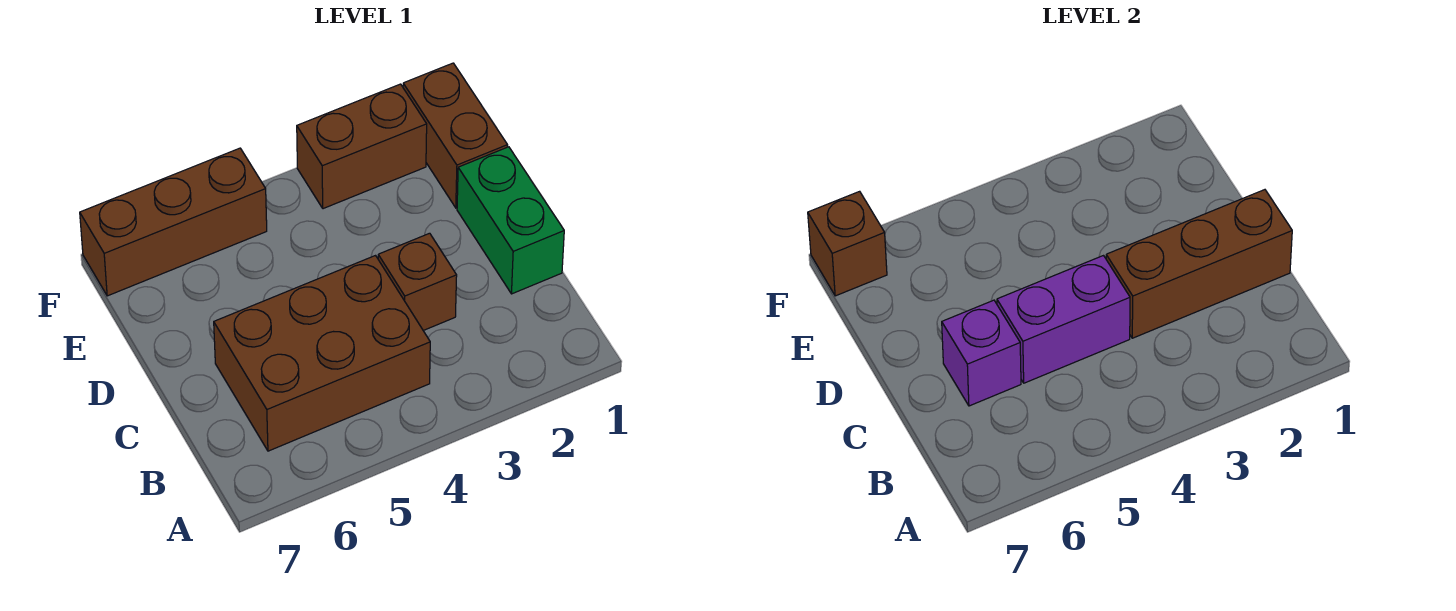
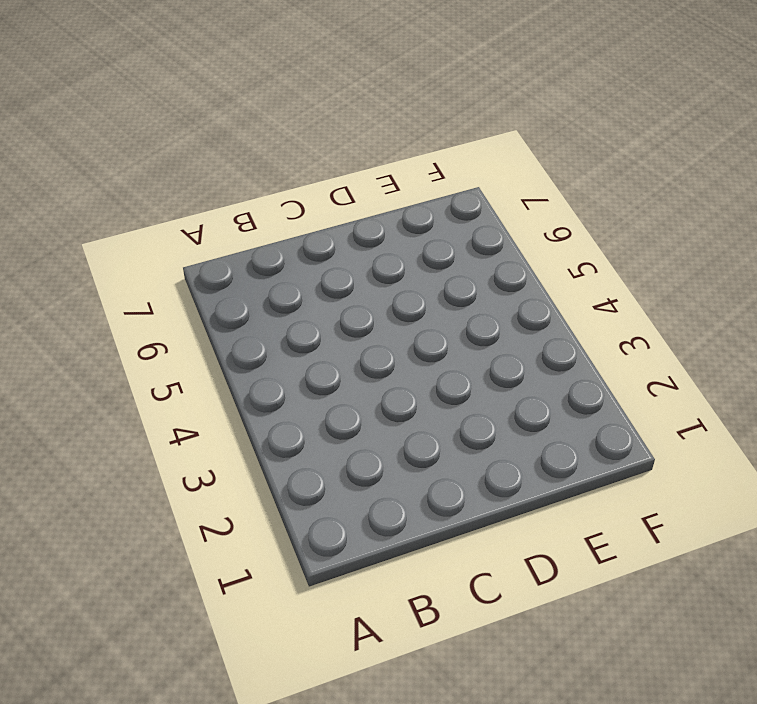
none -> brown 2x3 brick [214,256,430,451]
none -> green 1x2 brick [457,147,564,294]

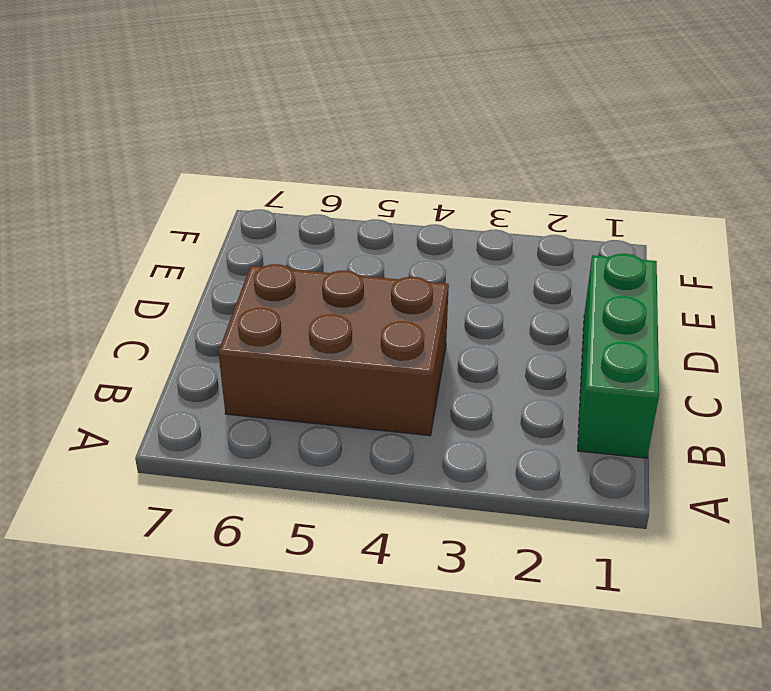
green 1x3 brick [578,254,659,458] -> green 1x2 brick [457,147,564,294]
none -> brown 1x1 brick [378,233,457,331]
none -> brown 1x2 brick [403,63,508,208]

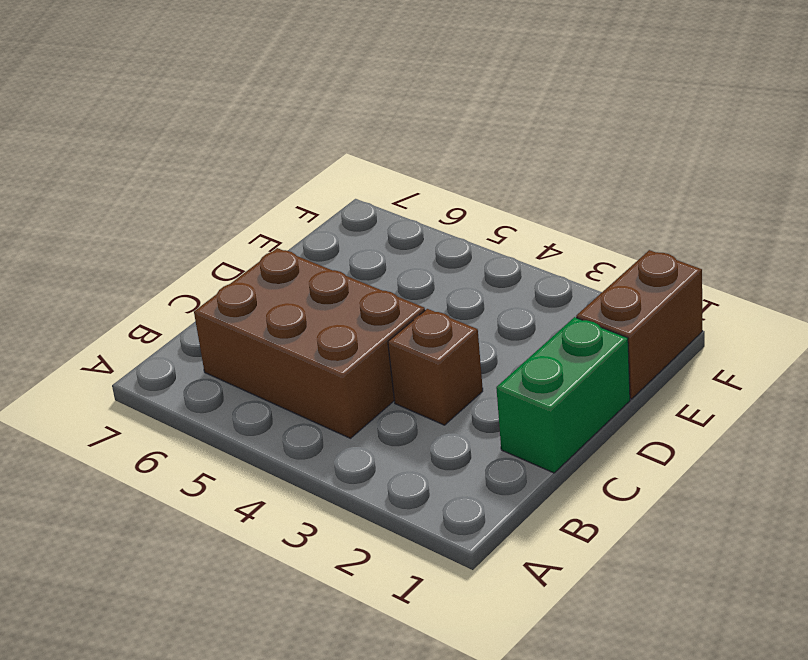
none -> brown 1x2 brick [297,84,427,209]
none -> brown 1x3 brick [80,148,267,296]

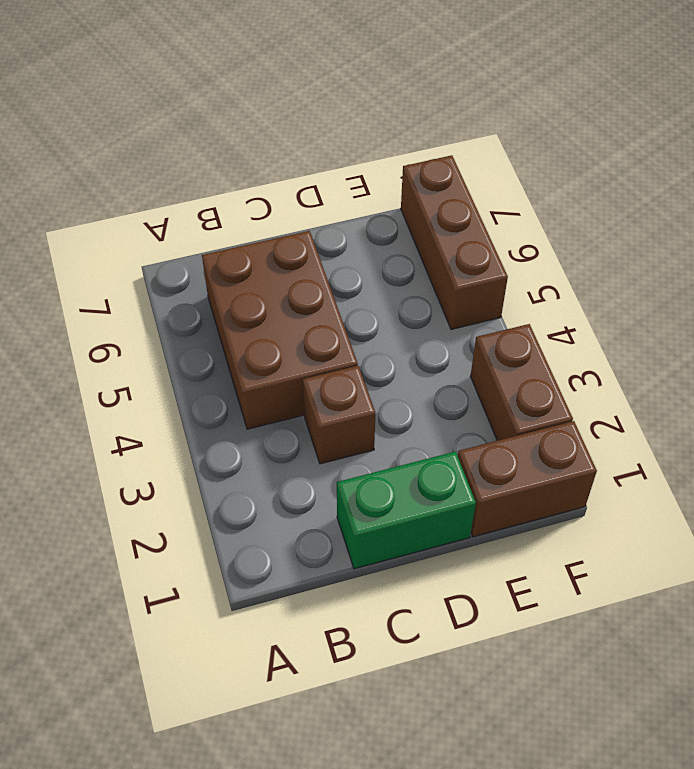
none -> brown 1x3 brick [1106,190,1292,338]
none -> purple 1x2 brick [997,256,1130,383]

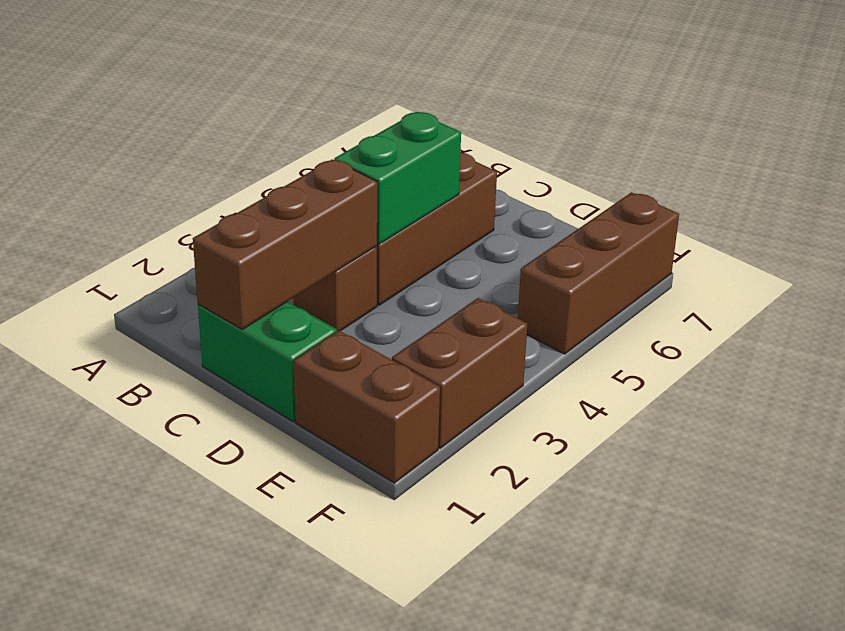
green 1x2 brick [334,112,461,244] -> purple 1x2 brick [997,256,1130,383]
none -> purple 1x1 brick [942,300,1021,406]
none -> brown 1x1 brick [808,191,887,296]

